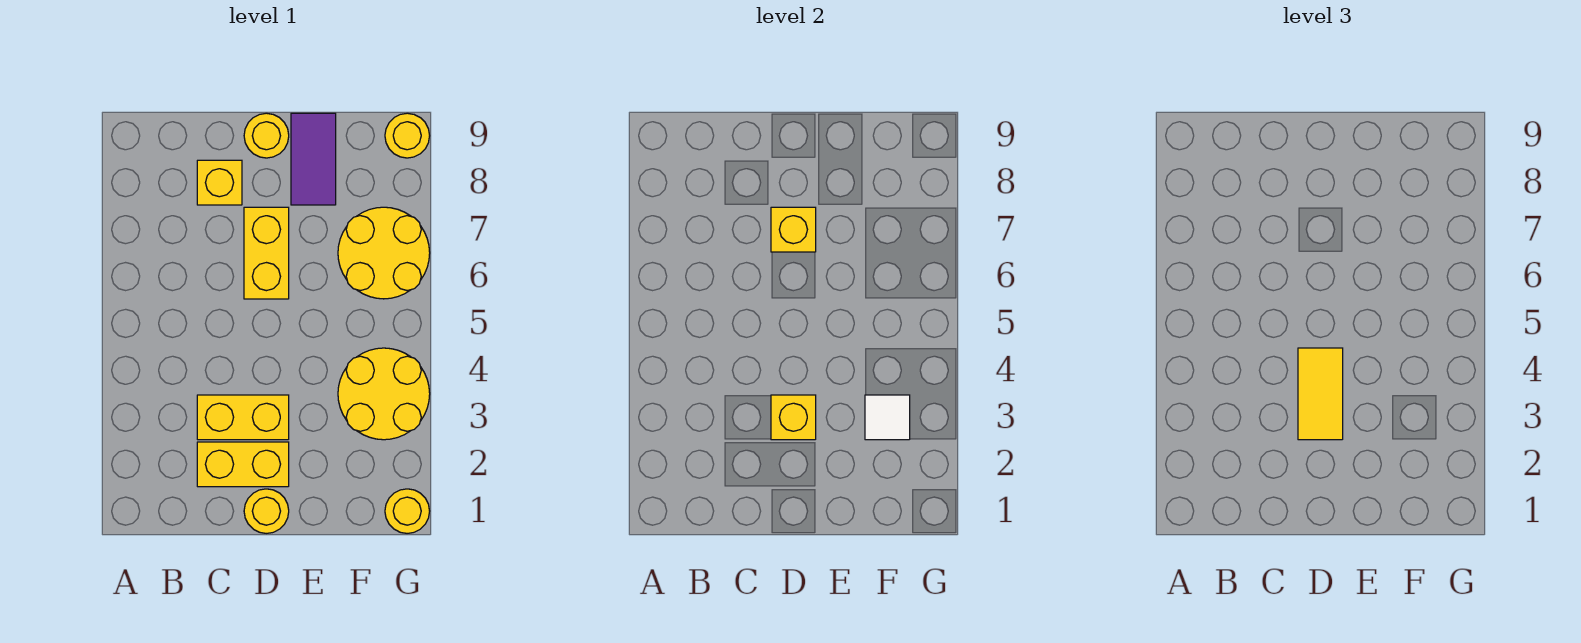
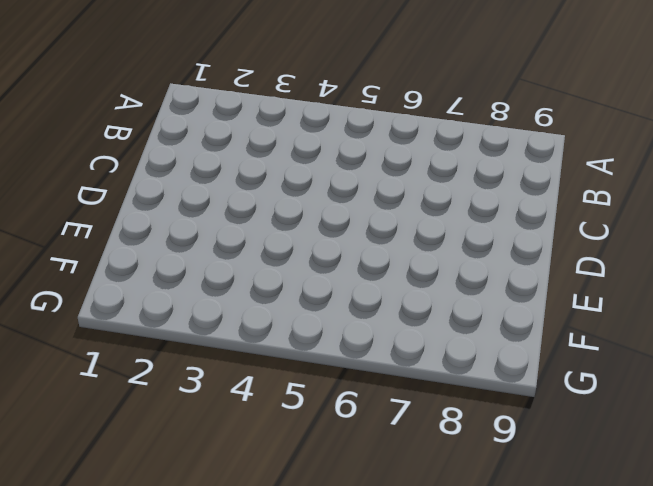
none -> yellow 1x2 brick [197,442,289,487]
none -> yellow 1x2 brick [197,395,289,440]
none -> yellow 1x1 brick [197,160,242,205]

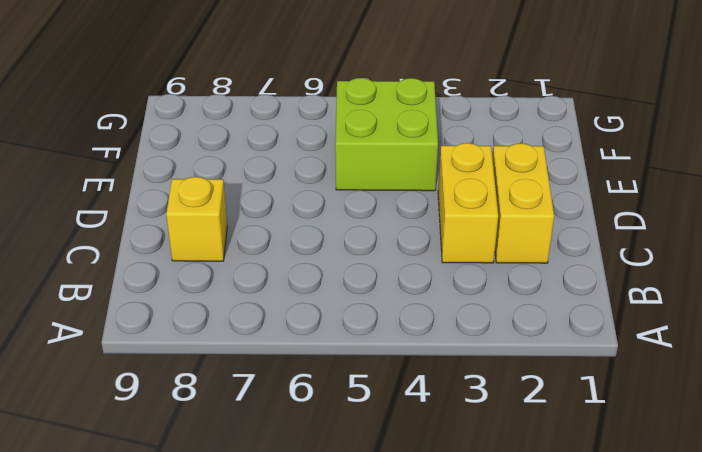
lime 2x2 brick [335,78,438,191] -> yellow 2x2 round brick [338,348,430,440]
none -> yellow 1x1 round brick [244,489,289,533]
none -> yellow 1x2 brick [244,207,289,299]
none -> yellow 1x1 round brick [244,113,289,158]

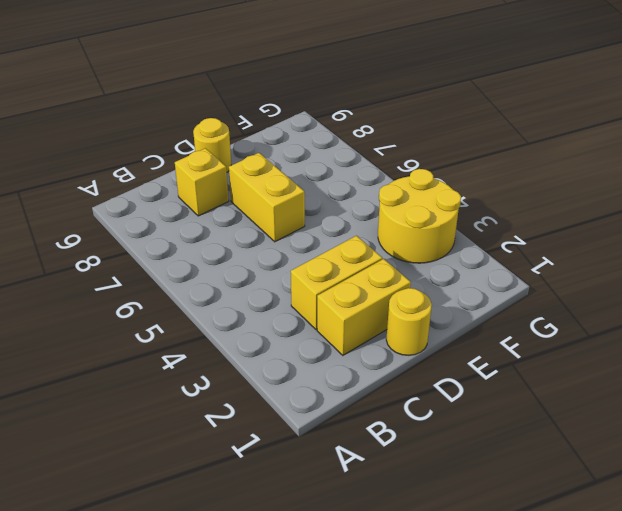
none -> purple 1x2 tile [291,113,336,205]
none -> yellow 2x2 round brick [338,207,430,299]
none -> yellow 1x1 round brick [385,489,430,533]

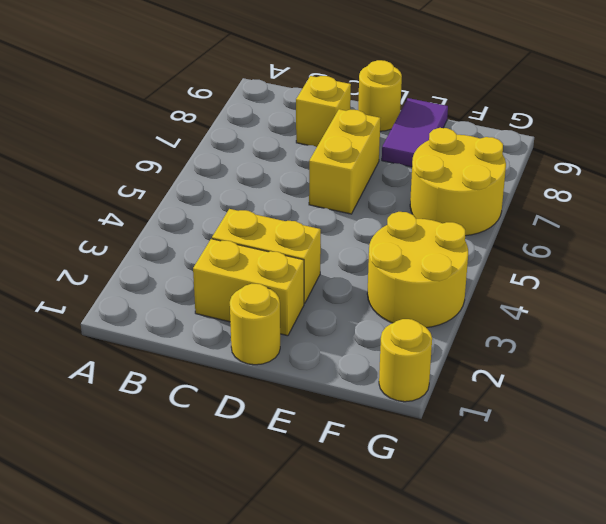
none -> yellow 1x1 round brick [385,113,430,158]
none -> yellow 1x1 brick [771,395,816,440]
none -> yellow 1x1 brick [771,207,816,252]

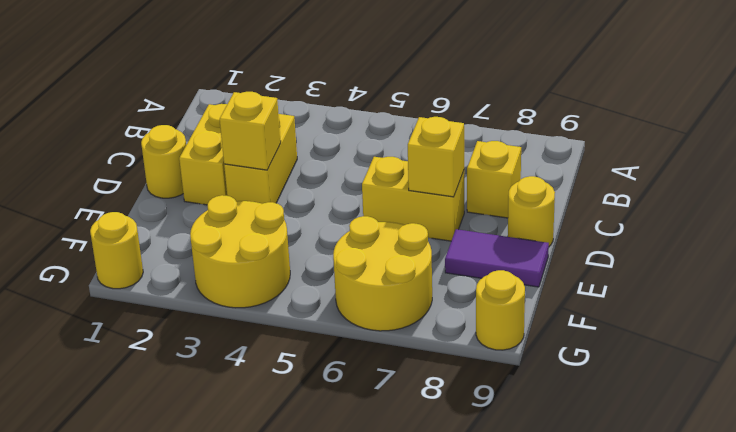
none -> white 1x1 tile [865,395,910,440]
none -> yellow 1x2 tile [1298,348,1343,440]

